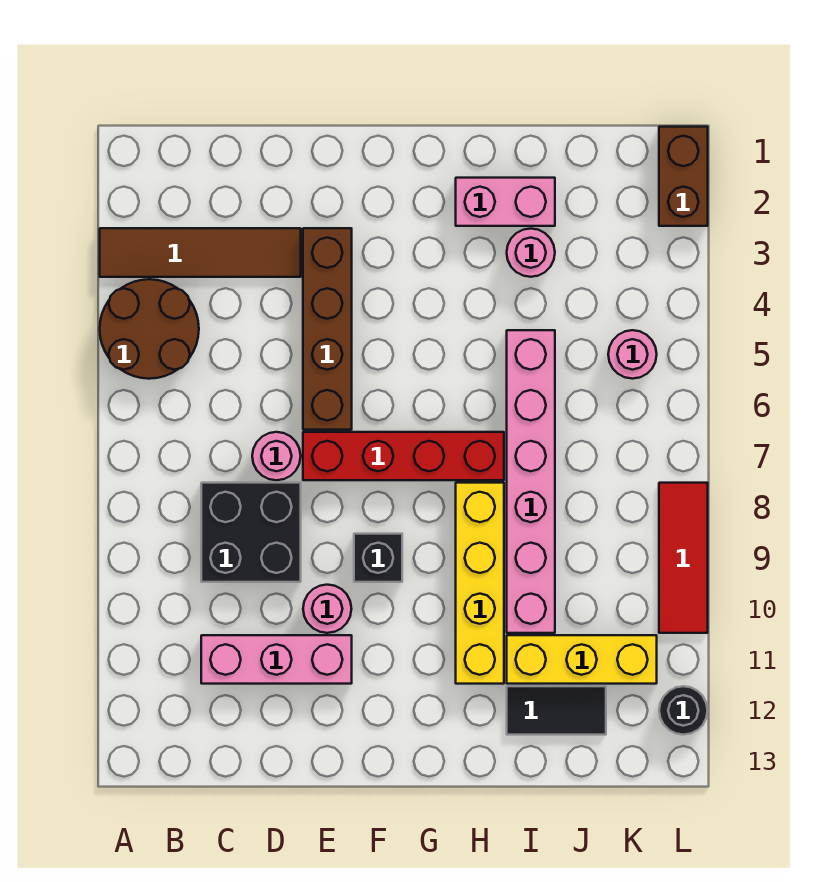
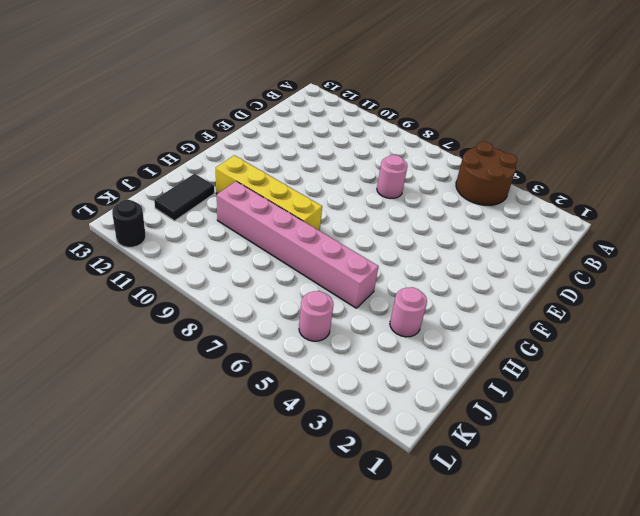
none -> brown 1x4 tile [100,228,301,277]
none -> black 2x2 brick [201,483,301,582]
none -> pink 1x3 brick [201,635,352,684]

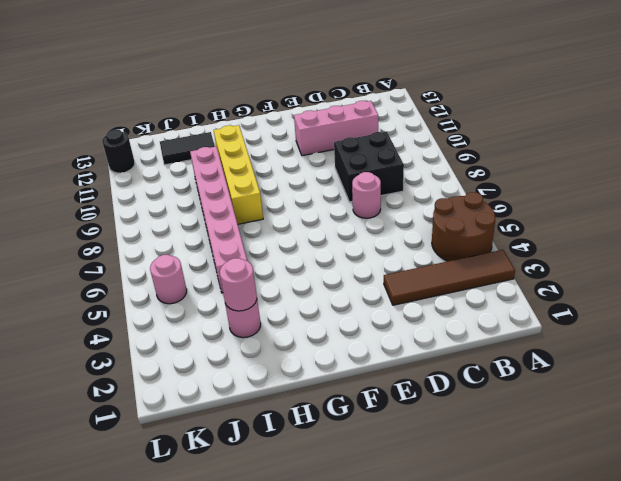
pink 1x1 round brick [220,258,257,311] -> pink 1x1 round brick moved to [303,585,351,633]
none -> brown 1x4 brick [303,228,352,430]
none -> red 1x4 brick [303,432,504,480]
none -> black 1x1 brick [354,534,402,582]

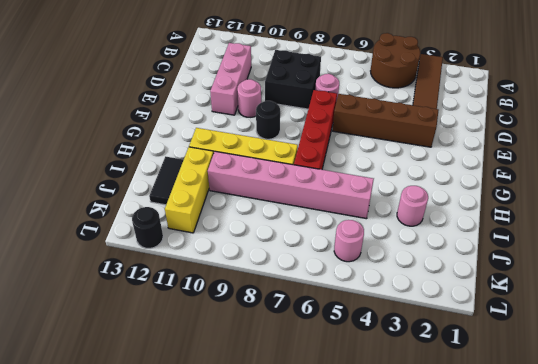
black 1x1 round brick [256,101,280,139] -> black 1x1 brick [354,534,402,582]
none -> pink 1x2 brick [456,178,555,226]
none -> brown 1x2 brick [659,127,708,226]
none -> red 1x3 tile [659,483,708,633]

